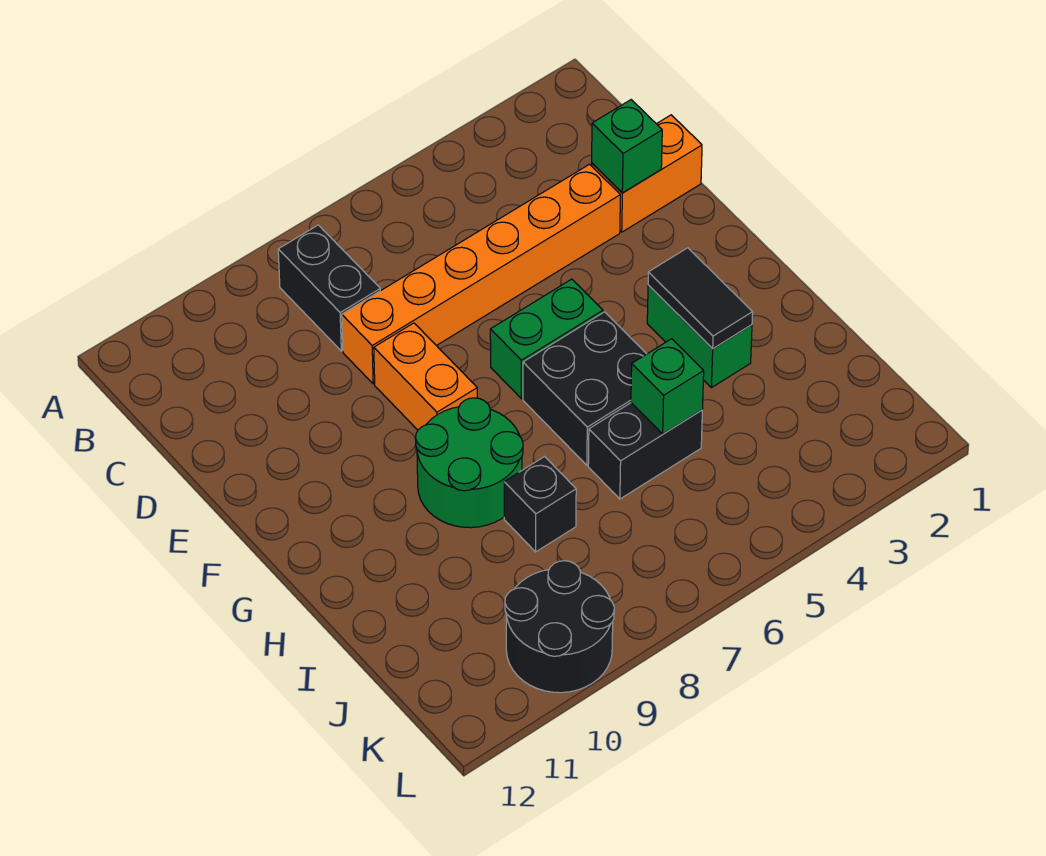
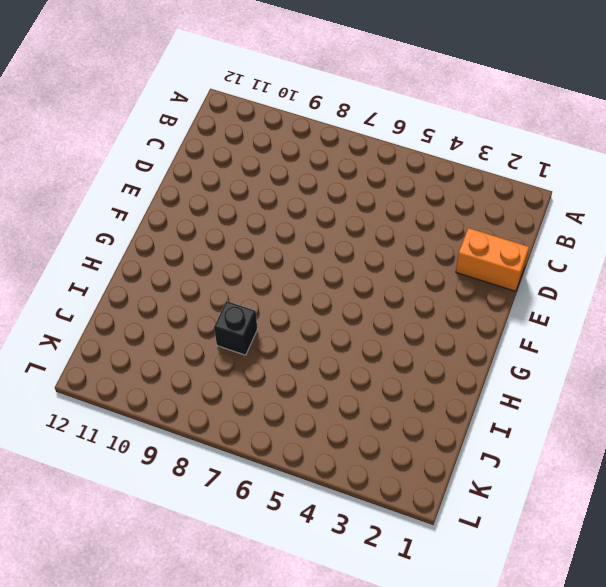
none -> black 1x2 brick [278,225,380,351]
none -> orange 1x6 brick [342,164,620,384]
none -> orange 1x2 brick [374,323,477,430]

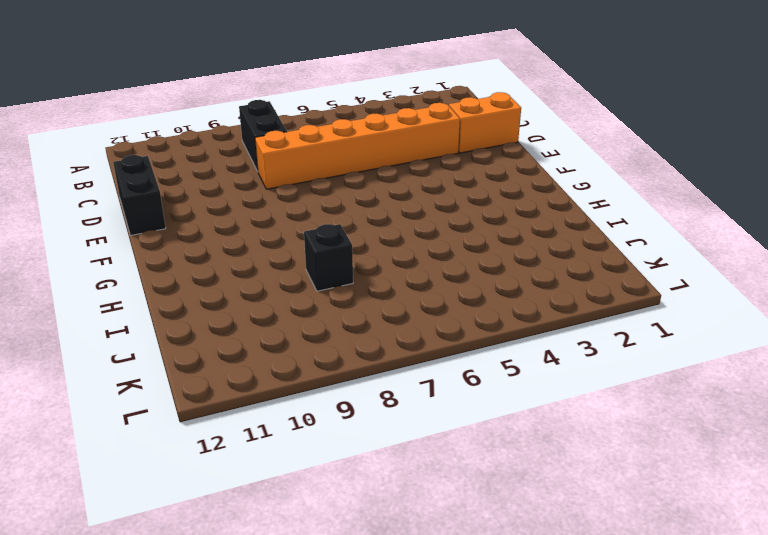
black 1x2 brick [113,155,166,236] -> black 1x2 brick turned to [588,403,702,499]
none -> orange 1x2 brick [374,323,477,430]
none -> green 1x2 brick [490,279,603,399]
none -> green 1x2 brick [647,285,752,388]

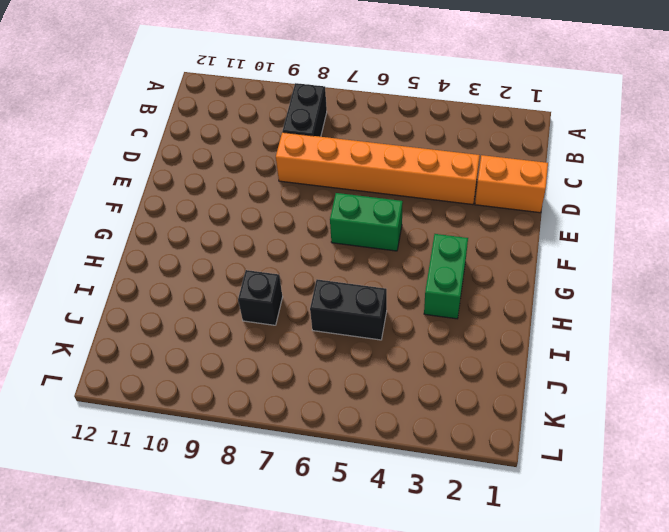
none -> orange 1x2 brick [374,323,477,430]
none -> black 2x2 brick [523,312,646,465]
none -> green 2x2 round brick [416,398,523,528]

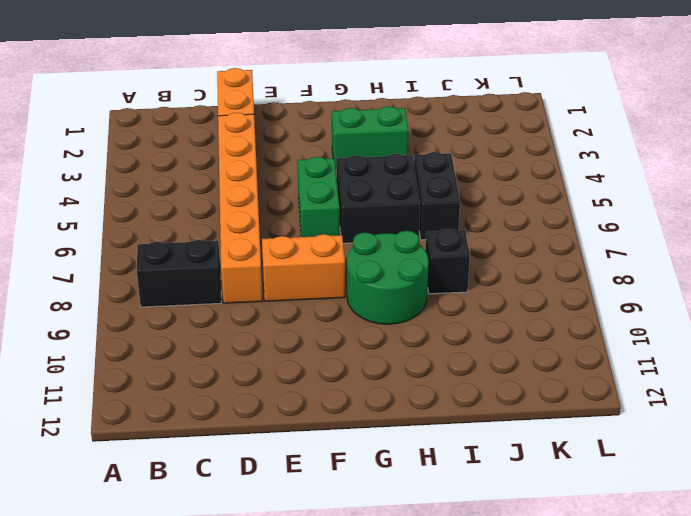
none -> black 2x2 round brick [505,561,614,693]
none -> green 1x1 brick [592,100,662,193]
none -> black 1x2 tile [648,248,753,349]

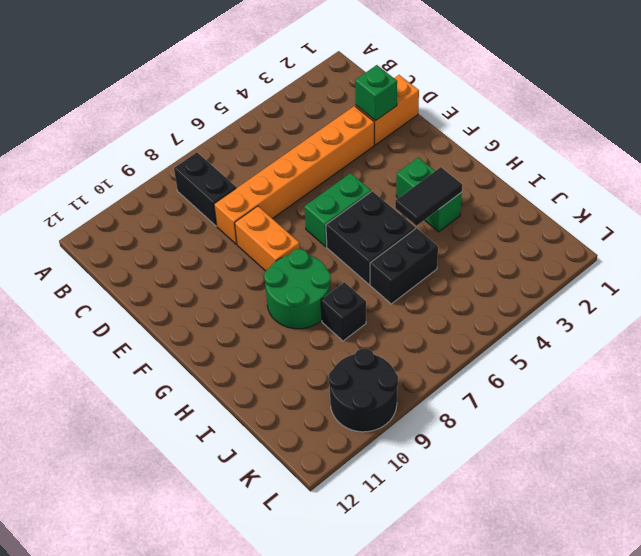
black 1x2 tile [395,167,462,226] -> black 1x2 tile turned to [648,248,753,349]
none -> green 1x1 brick [631,339,704,434]

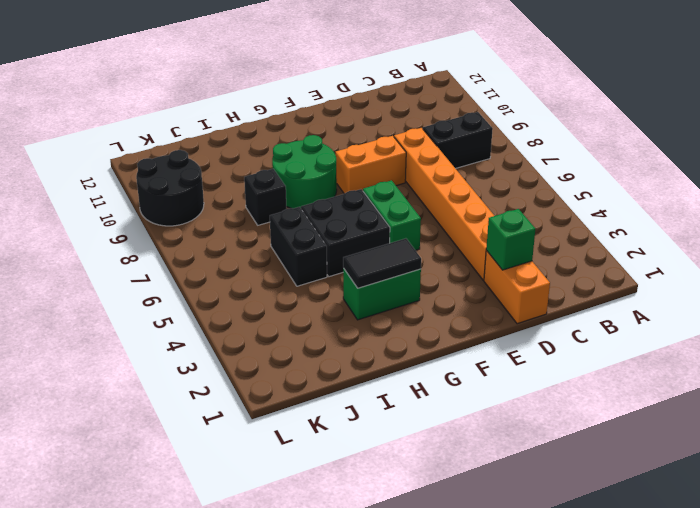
none -> green 1x1 brick [631,339,704,434]

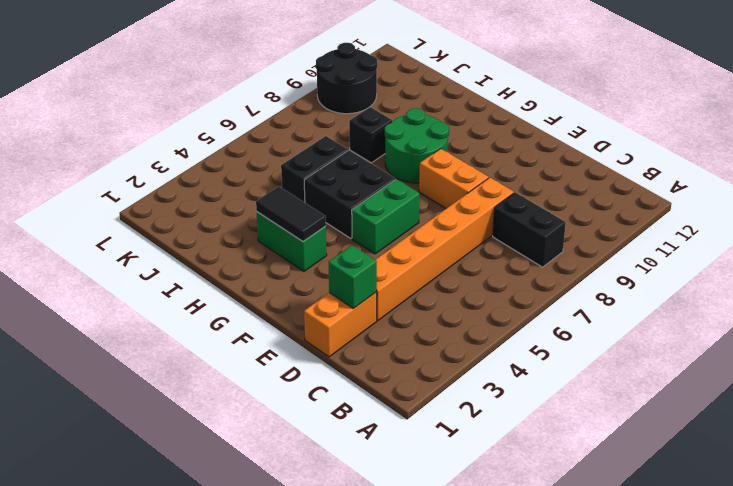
none -> green 1x1 brick [631,339,704,434]

